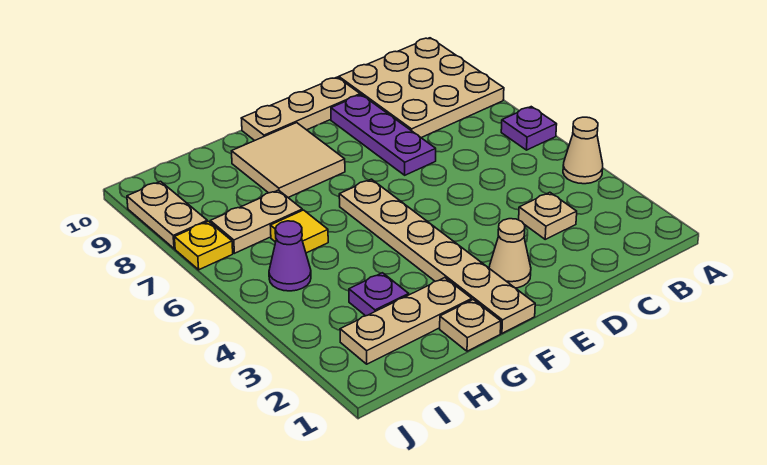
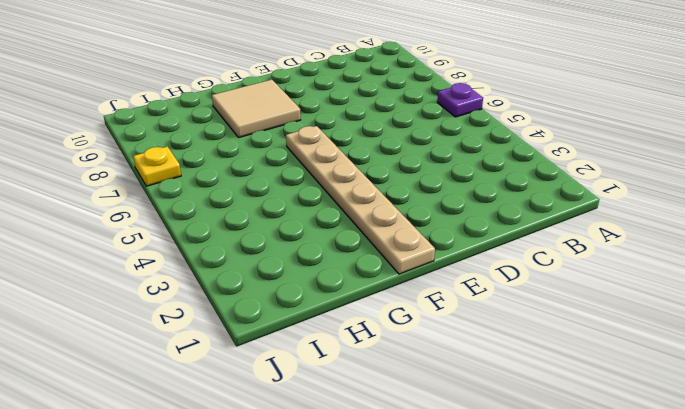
none -> tan 1x1 cone [563,117,603,184]
none -> tan 3x3 plate [339,38,504,138]
none -> tan 1x1 plate [519,192,577,239]

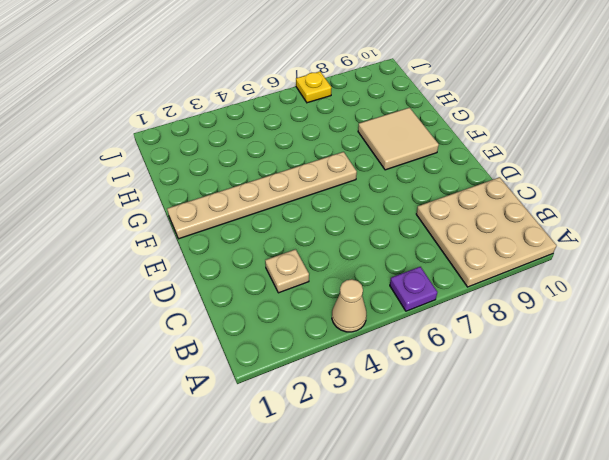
none -> purple 1x3 plate [331,95,436,175]
none -> tan 1x3 plate [241,77,360,141]
none -> tan 1x1 cone [489,219,531,288]

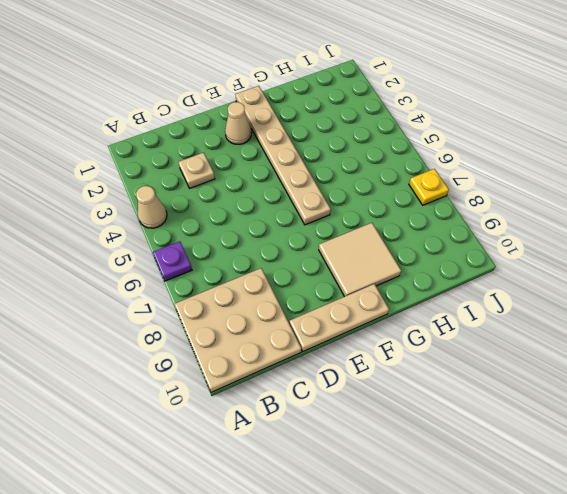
none -> purple 1x3 plate [331,95,436,175]
none -> tan 1x1 plate [440,300,501,351]
none -> tan 1x3 plate [340,278,472,364]

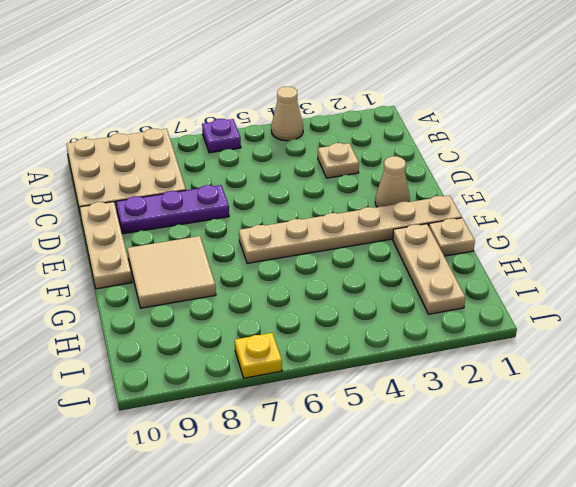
none -> purple 1x1 plate [349,273,409,316]
none -> yellow 1x1 tile [270,210,328,253]
none -> tan 1x2 plate [210,190,302,253]

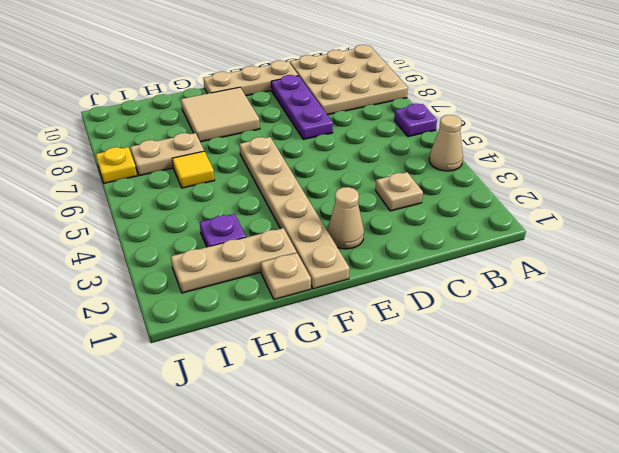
none -> purple 1x1 cone [269,221,311,291]
none -> tan 1x2 plate [127,181,207,249]

